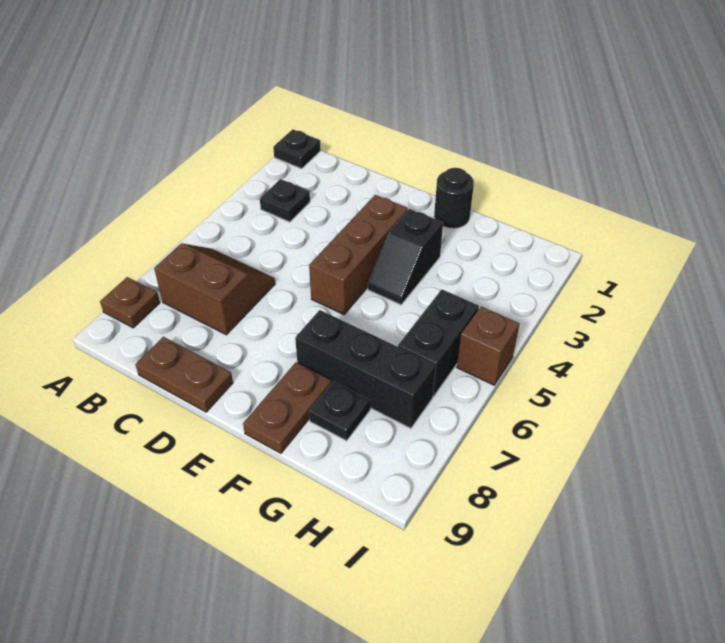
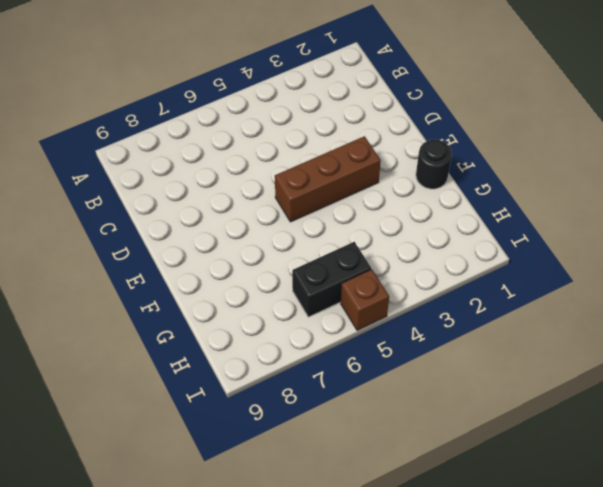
none -> black 1x1 plate [273,129,321,169]
none -> brown 1x1 plate [100,277,160,328]
none -> black 1x1 plate [260,179,310,222]

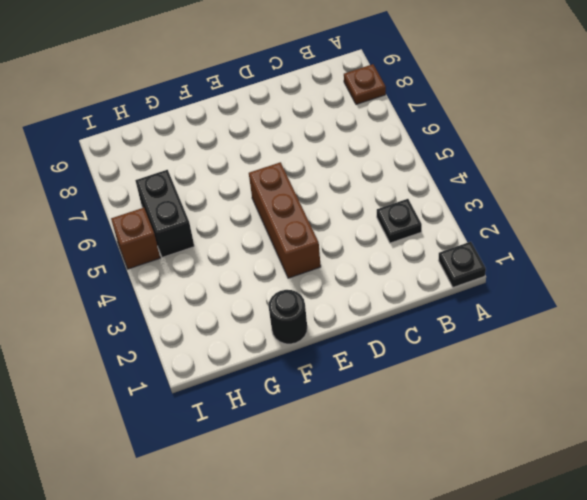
none -> brown 2x2 slope [154,243,275,335]
none -> brown 1x2 plate [135,337,233,412]
none -> black 1x2 slope [368,209,443,305]

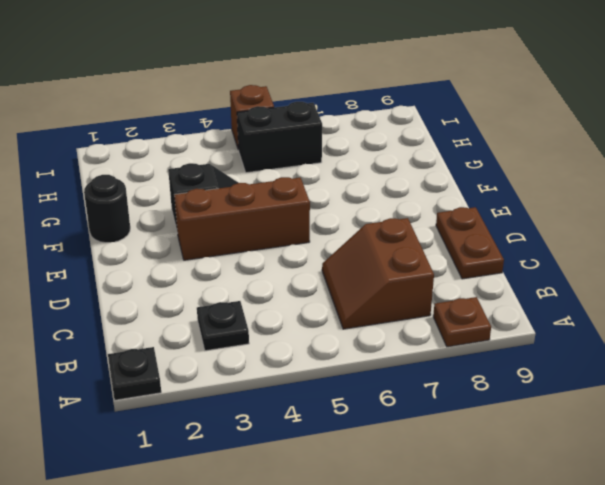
none -> black 1x3 brick [295,310,436,428]
none -> brown 1x2 plate [243,362,332,453]
none -> black 1x1 plate [309,381,370,441]

